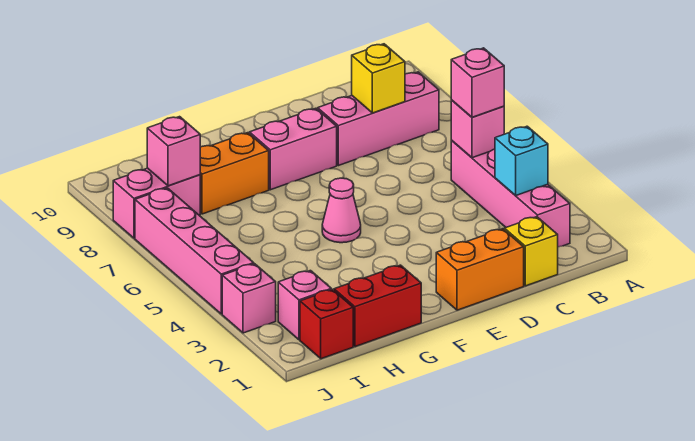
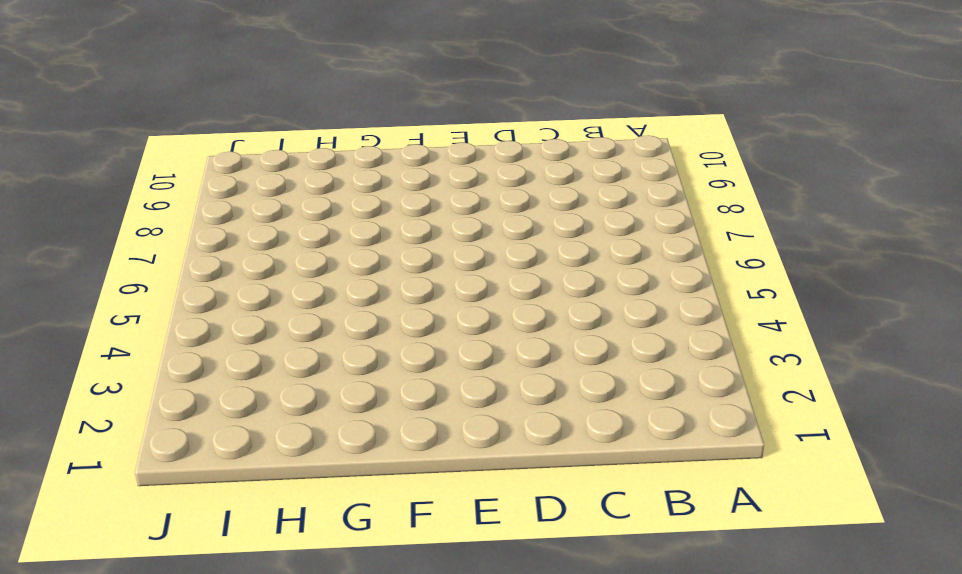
none -> pink 1x4 brick [451,140,570,247]
none -> pink 1x3 brick [318,72,439,166]
none -> yellow 1x1 brick [504,217,558,286]

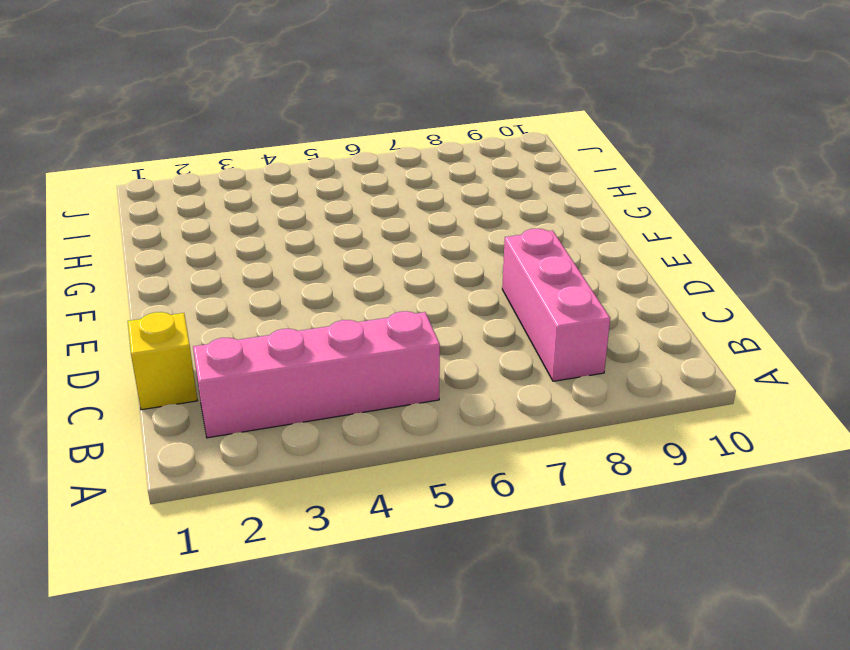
none -> orange 1x2 brick [436,229,524,310]
none -> pink 1x2 brick [249,108,337,190]
none -> pink 1x1 cone [322,178,361,243]

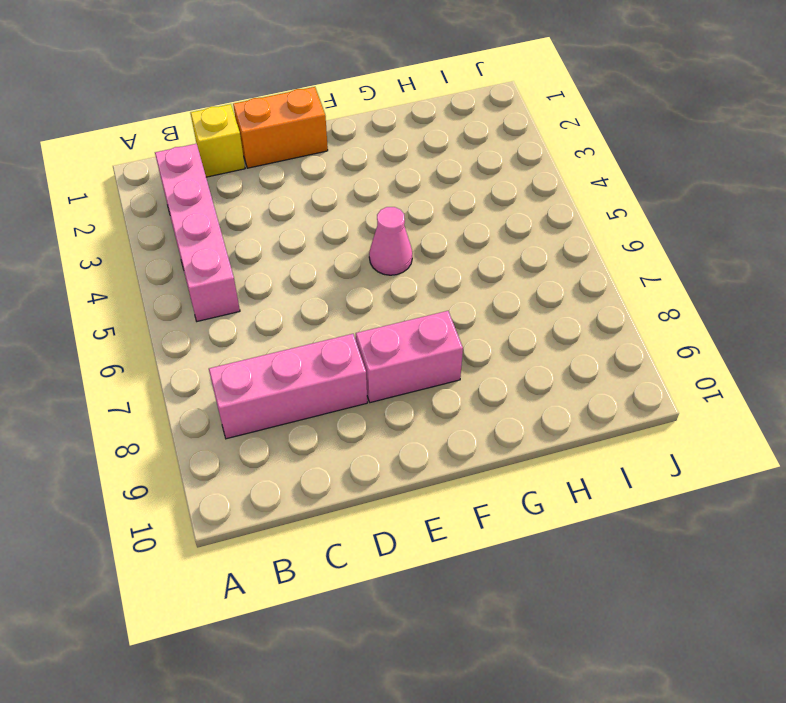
none -> red 1x2 brick [334,265,421,347]
none -> orange 1x2 brick [200,133,269,214]
none -> red 1x1 brick [300,289,353,359]

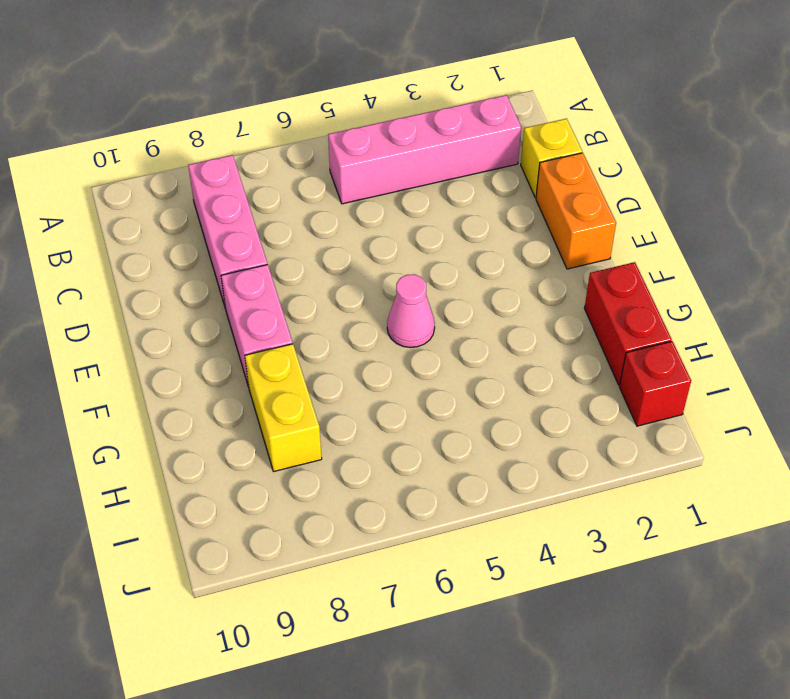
yellow 1x2 brick [245,344,322,472] -> orange 1x2 brick [200,133,269,214]
none -> pink 1x1 brick [278,271,331,340]
none -> pink 1x2 brick [113,168,200,238]
none -> pink 1x1 brick [222,264,276,333]

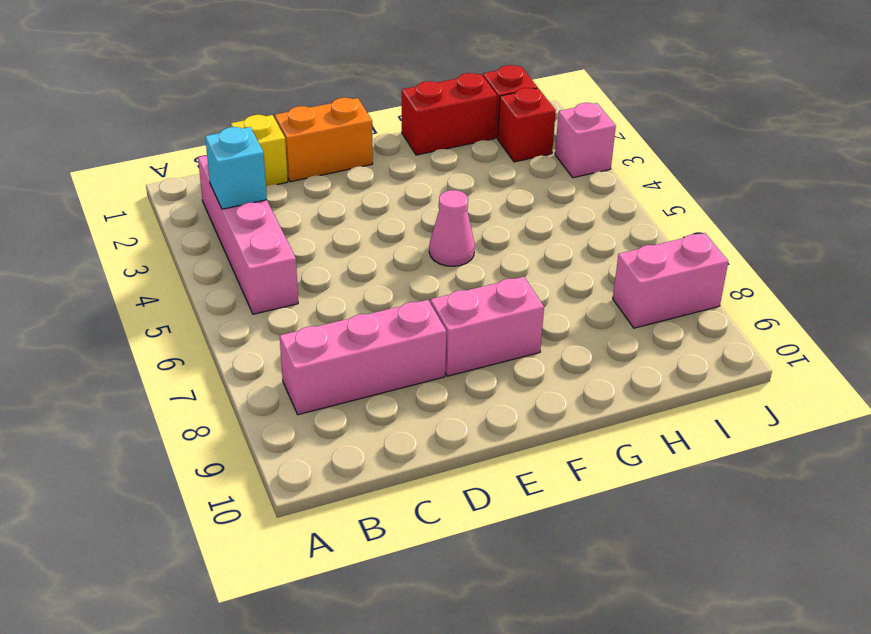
red 1x1 brick [498,88,556,162] -> pink 1x1 brick [278,271,331,340]
none -> orange 1x2 brick [200,133,269,214]
none -> pink 1x4 brick [135,188,254,314]
none -> pink 1x1 brick [451,100,504,158]

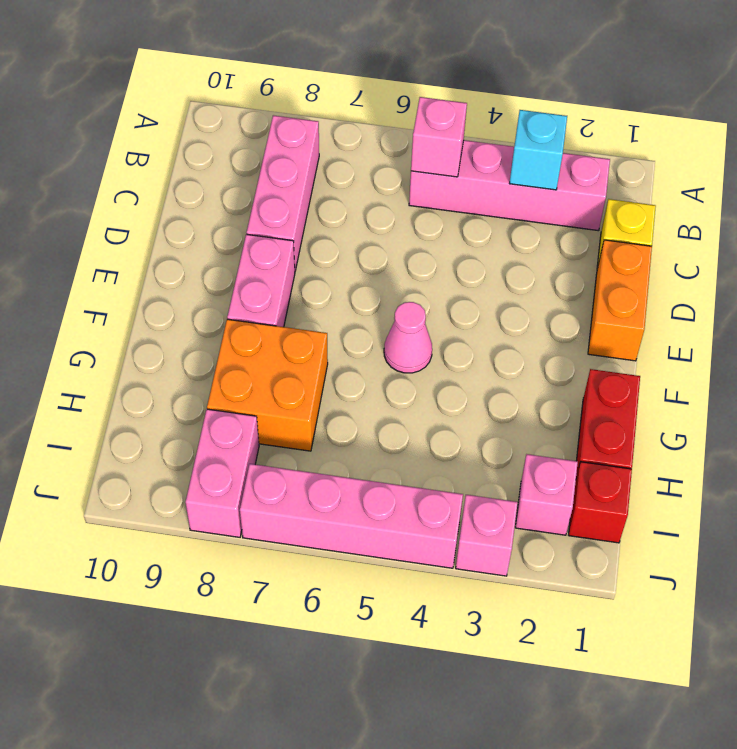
orange 2x2 brick [207,319,328,451] -> orange 1x2 brick [200,133,269,214]
none -> yellow 1x1 brick [352,44,405,113]
none -> pink 1x1 brick [147,117,200,186]
none -> pink 1x1 brick [451,48,504,117]

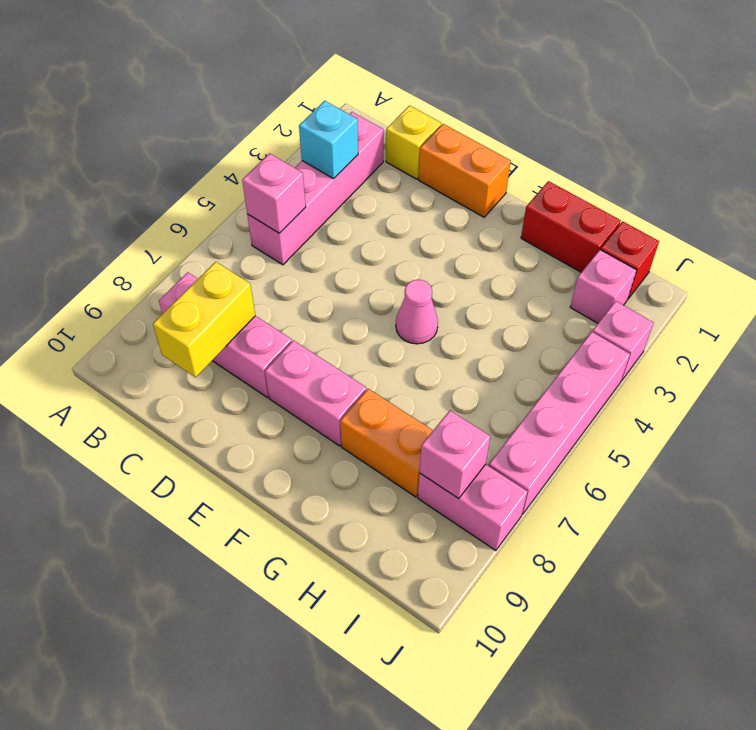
yellow 1x2 brick [153,262,255,377] -> yellow 1x1 brick [352,44,405,113]
none -> pink 1x1 brick [451,48,504,117]

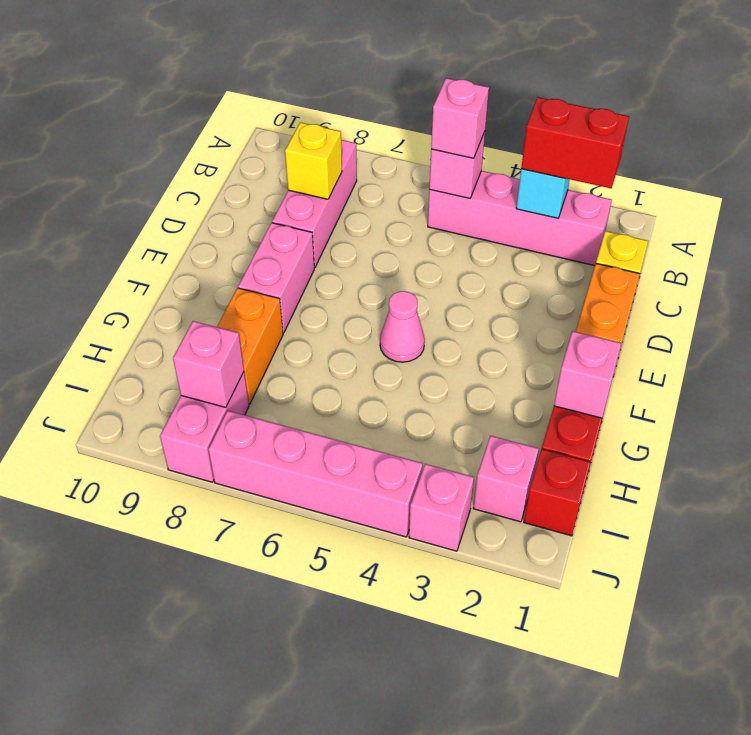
red 1x2 brick [521,97,629,188] -> none
pink 1x1 brick [554,331,621,418] -> none

